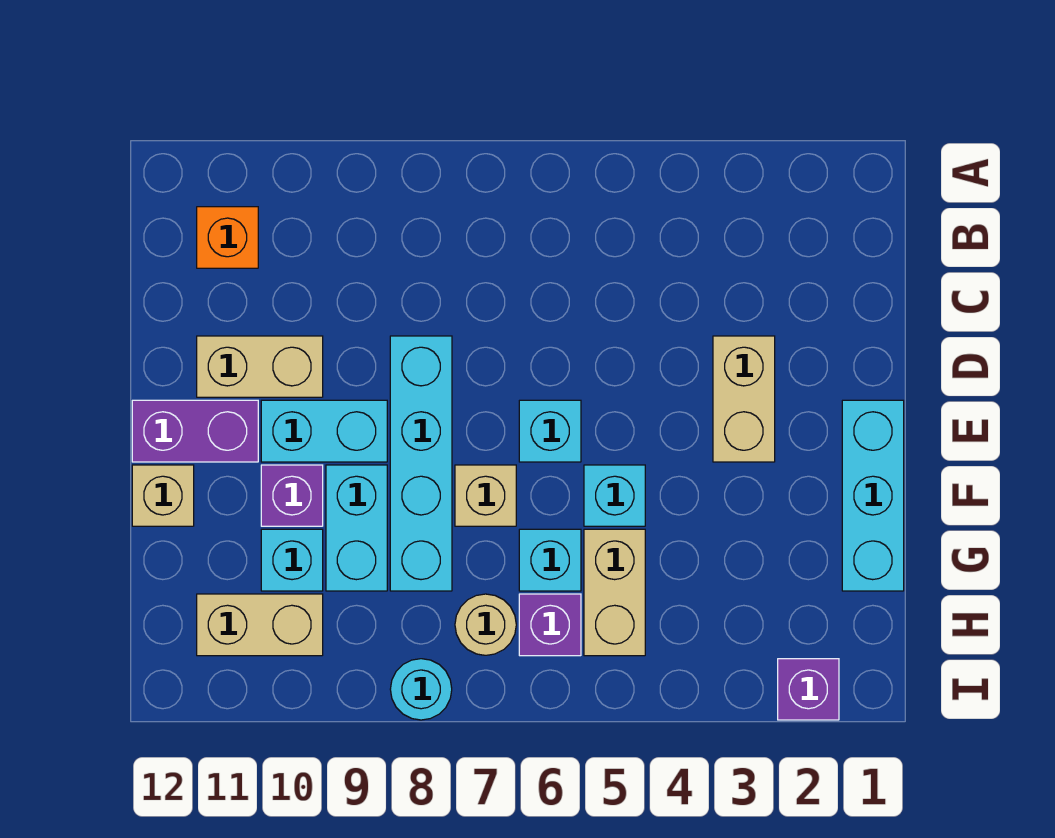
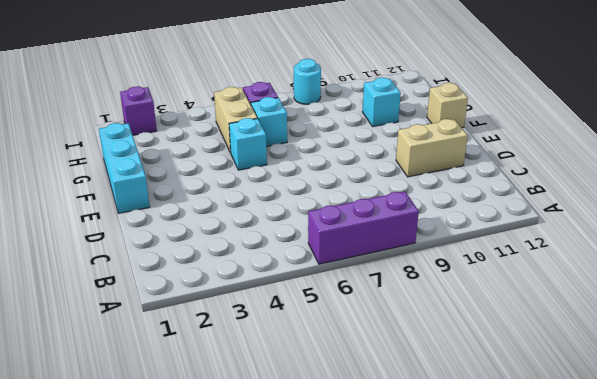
purple 1x3 brick [308,192,419,264] -> none
none -> orange 1x1 brick [197,207,258,268]
none -> tan 1x2 brick [713,336,775,462]
none -> cyan 1x4 brick [390,336,452,591]

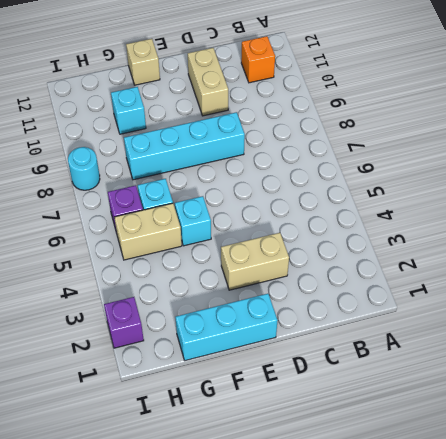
none -> cyan 1x1 brick [519,400,581,462]
none -> cyan 1x2 brick [261,400,387,462]
none -> purple 1x2 brick [132,400,258,462]

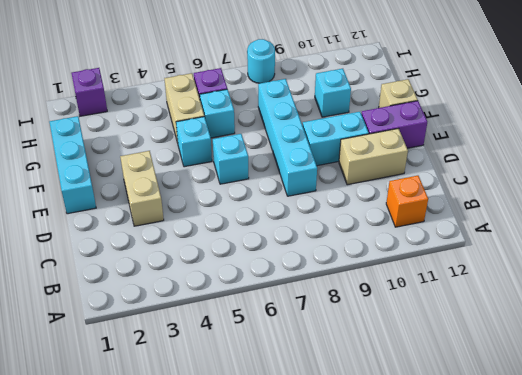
none -> tan 1x1 brick [455,465,516,526]
none -> cyan 1x2 brick [326,465,387,591]
none -> purple 1x1 brick [261,465,323,526]

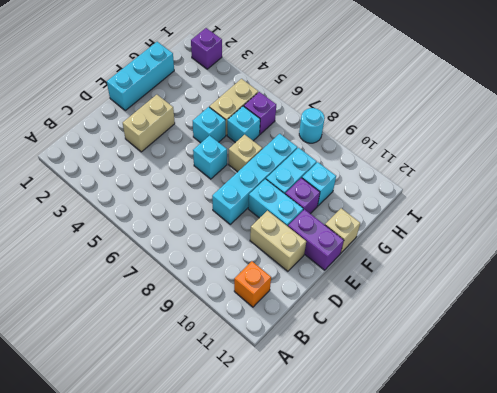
none -> tan 1x1 round brick [455,594,516,655]
none -> tan 1x2 brick [197,594,323,656]

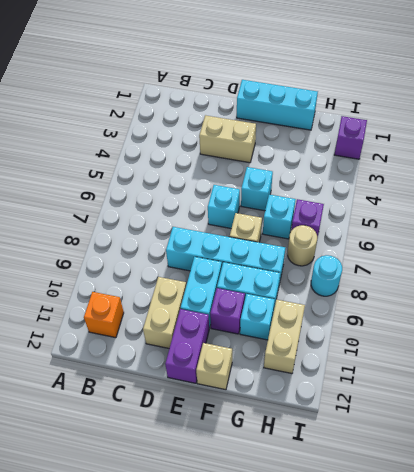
none -> tan 1x2 brick [584,529,645,656]

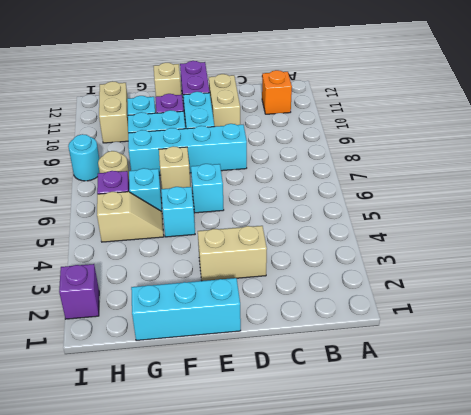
tan 1x2 slope [97,192,164,242] -> tan 1x2 brick [584,529,645,656]

